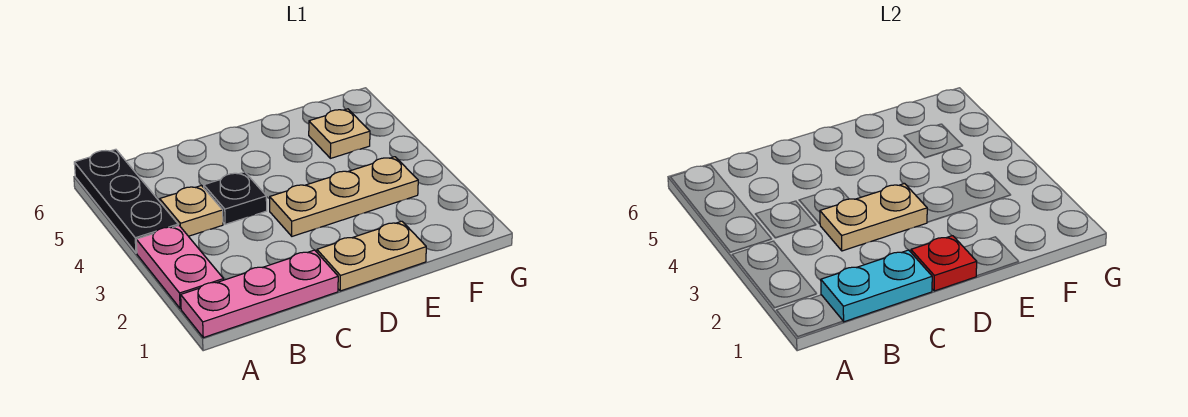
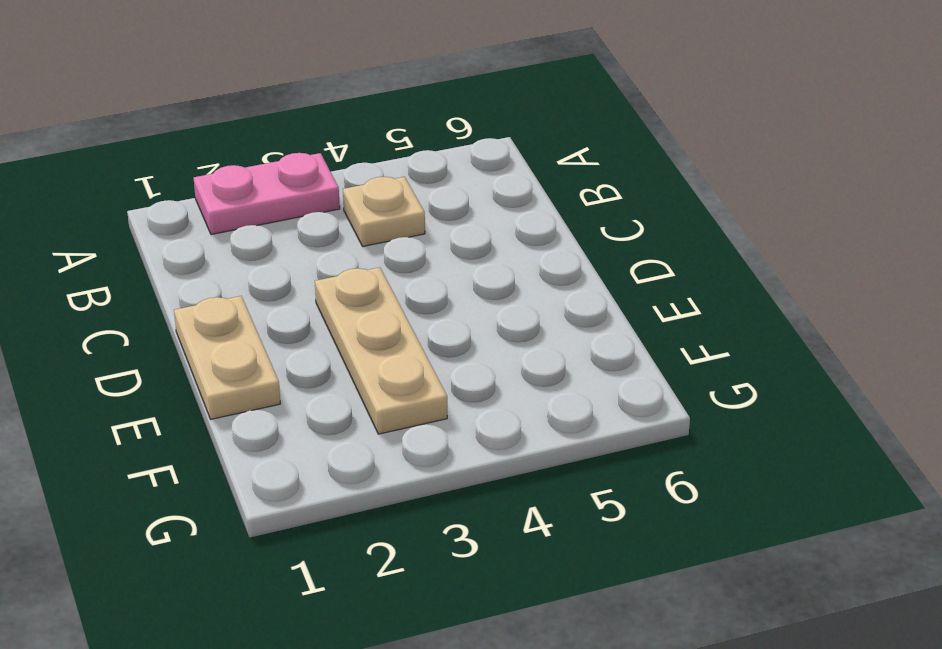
none -> pink 1x3 plate [181,250,338,338]
none -> black 1x3 plate [74,149,178,253]

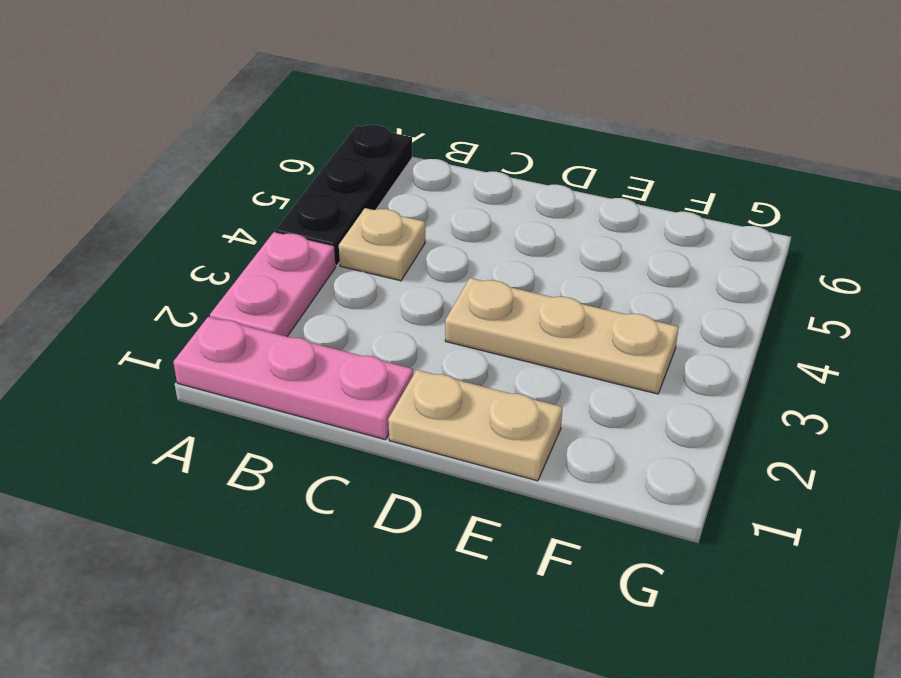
none -> black 1x1 plate [204,172,267,224]
none -> tan 1x1 plate [309,109,370,158]

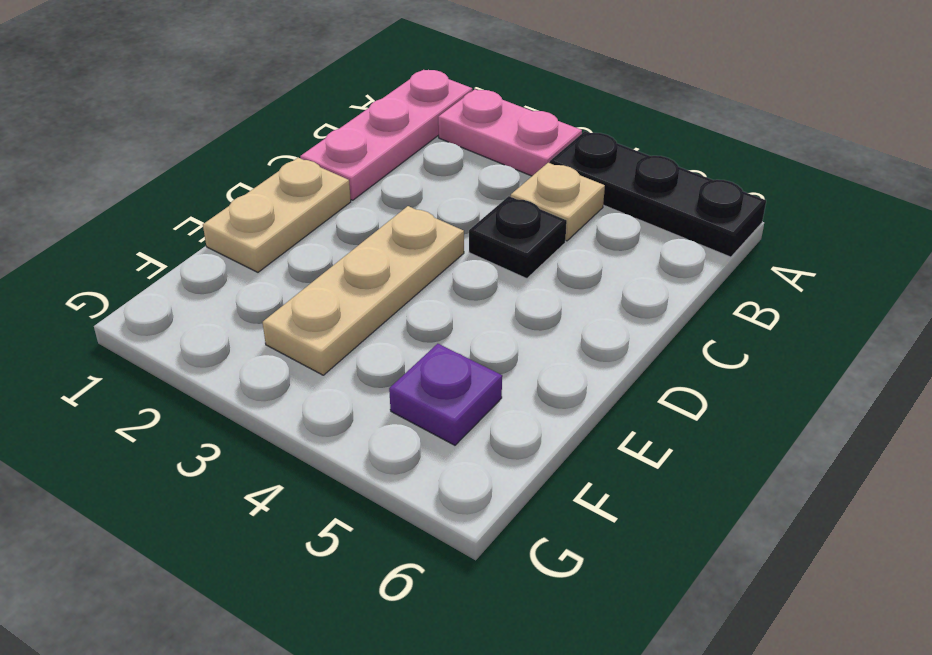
purple 1x1 plate [389,344,502,445] -> tan 1x1 plate [309,109,370,158]
none -> cyan 1x2 plate [821,250,932,322]
none -> tan 1x2 plate [820,184,927,251]

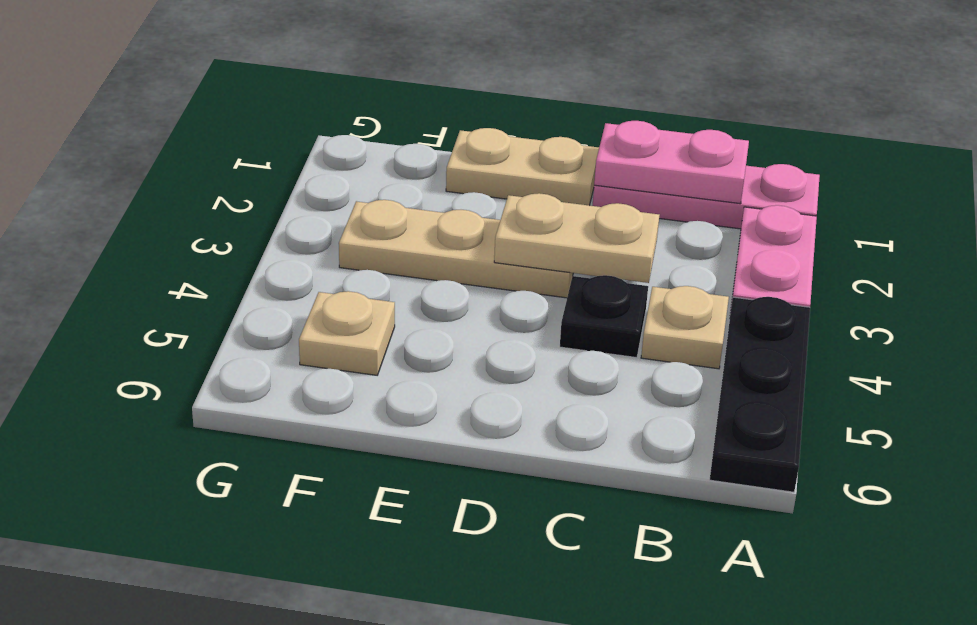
pink 1x2 plate [594,121,749,204] -> cyan 1x2 plate [821,250,932,322]
none -> red 1x1 plate [911,236,977,291]

